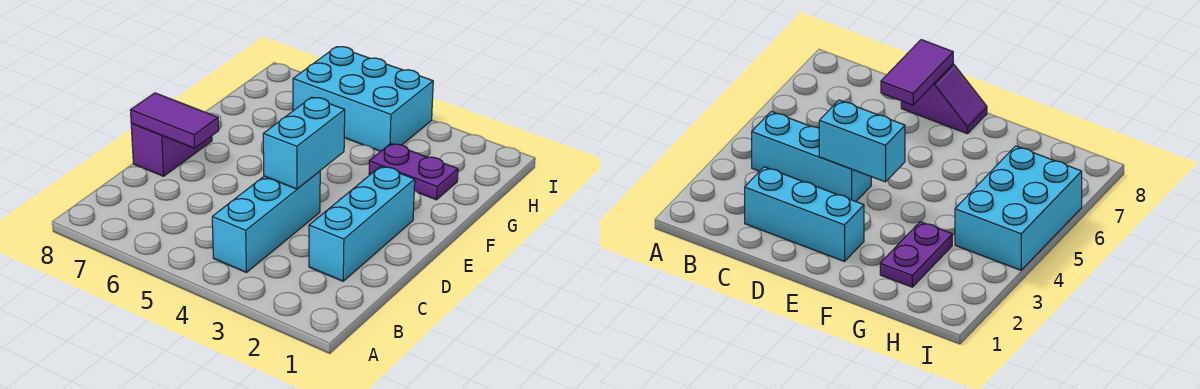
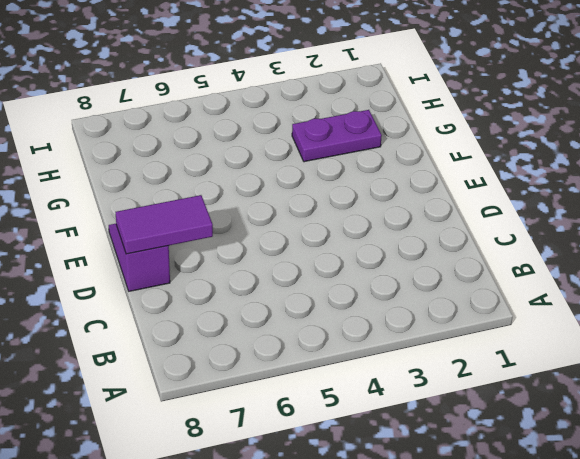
none -> cyan 1x3 brick [212,171,320,273]
none -> cyan 1x3 brick [309,166,415,281]

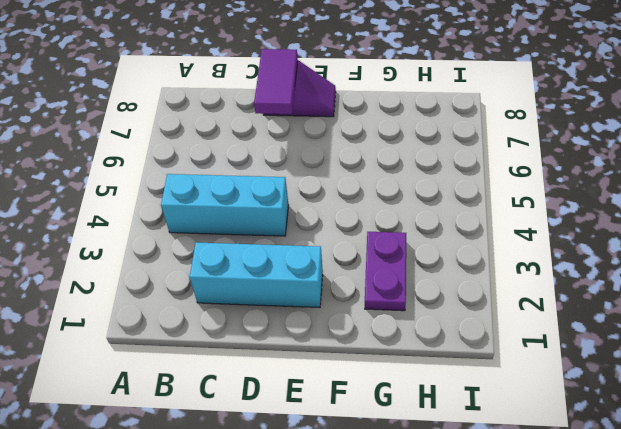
none -> cyan 2x3 brick [293,47,433,151]
none -> cyan 1x2 brick [263,97,345,189]

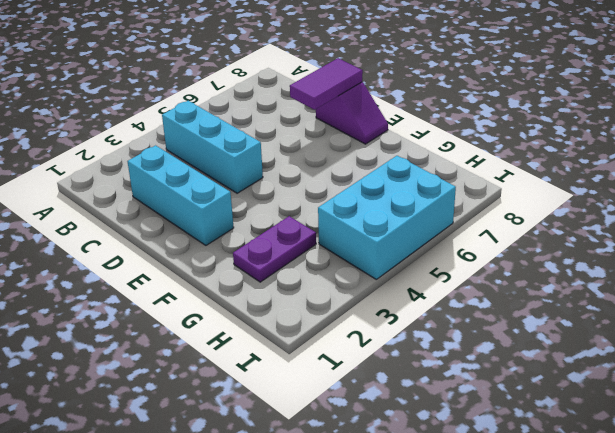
none -> cyan 1x2 brick [263,97,345,189]

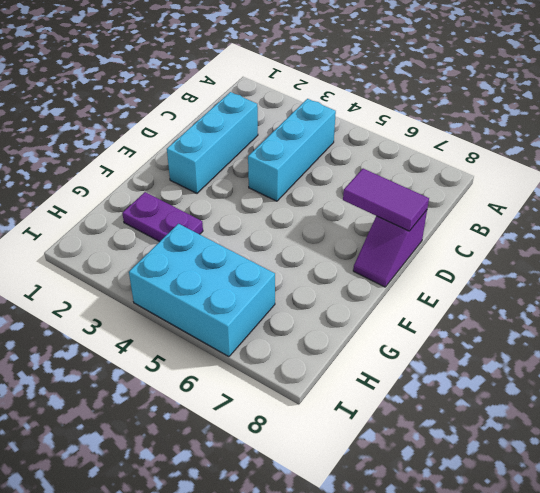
none -> cyan 1x2 brick [263,97,345,189]

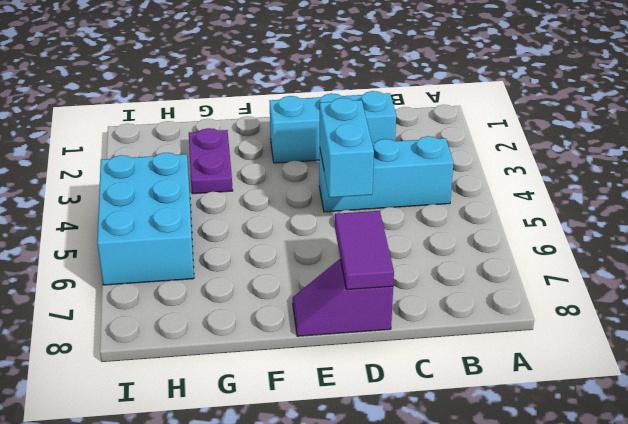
cyan 1x2 brick [320,98,374,198] -> cyan 1x2 brick turned to [263,97,345,189]

